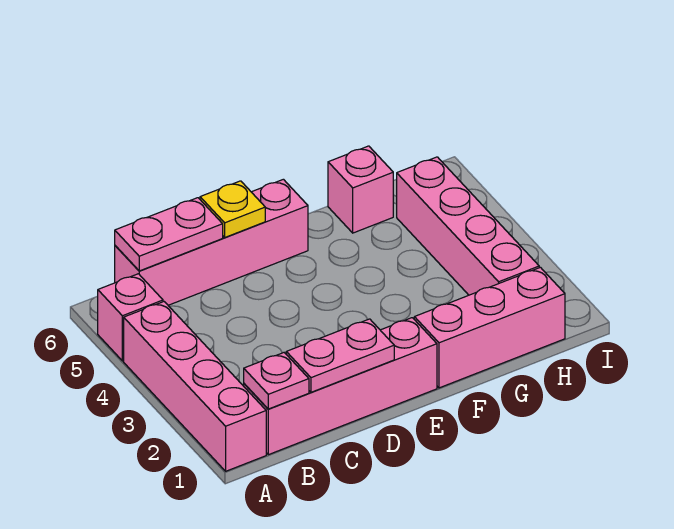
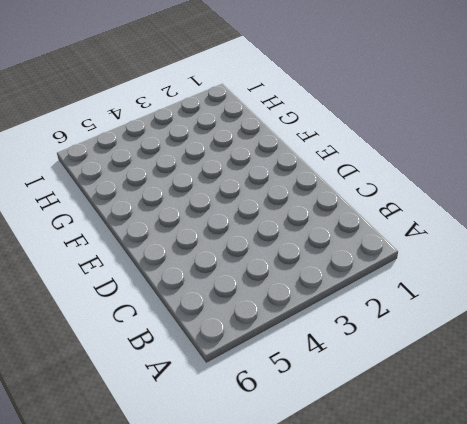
none -> pink 1x4 brick [124,302,266,471]
none -> pink 1x1 brick [98,274,163,361]

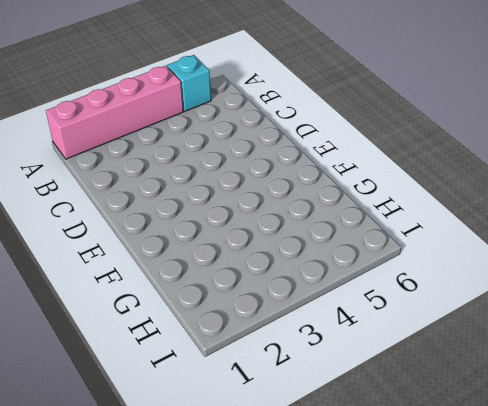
cyan 1x1 brick [167,55,211,111] -> pink 1x1 brick [98,274,163,361]
none -> pink 1x4 brick [244,318,437,455]
none -> pink 1x4 brick [115,179,308,305]

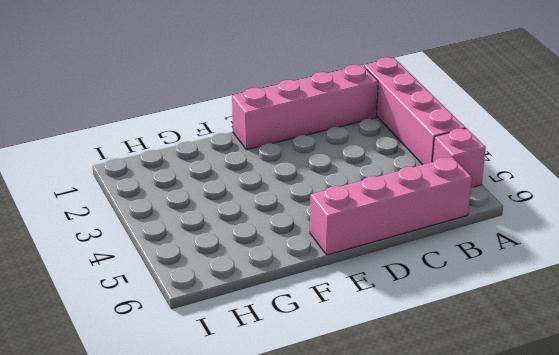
none -> pink 1x3 brick [414,267,565,388]
none -> pink 1x1 brick [328,146,393,233]

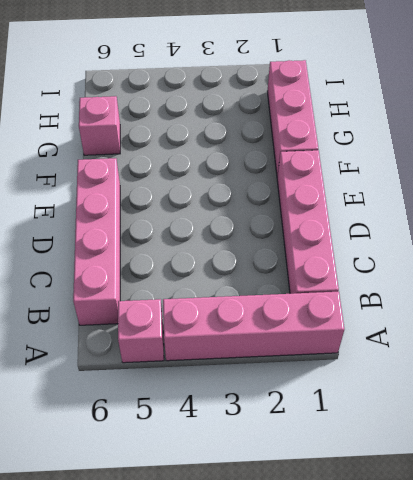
none -> pink 1x4 brick [397,157,539,295]
none -> pink 1x1 plate [244,353,309,409]

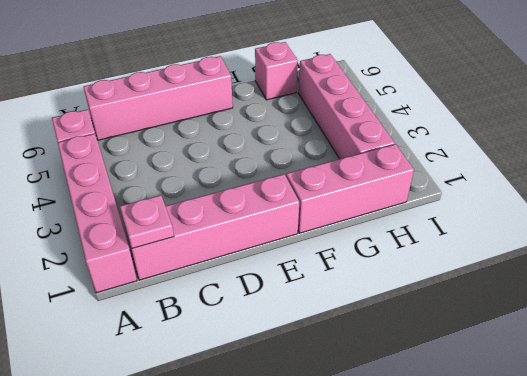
none -> pink 1x2 plate [115,198,223,271]
none -> pink 1x2 plate [286,319,394,392]

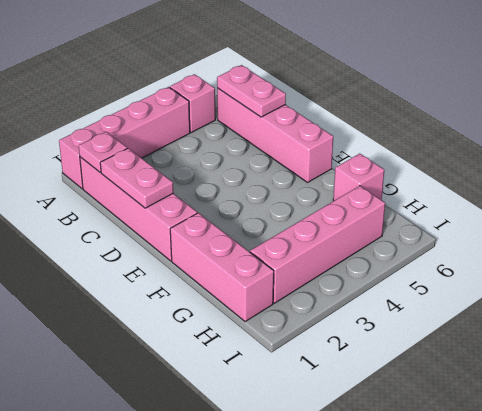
none -> yellow 1x1 plate [200,181,265,237]

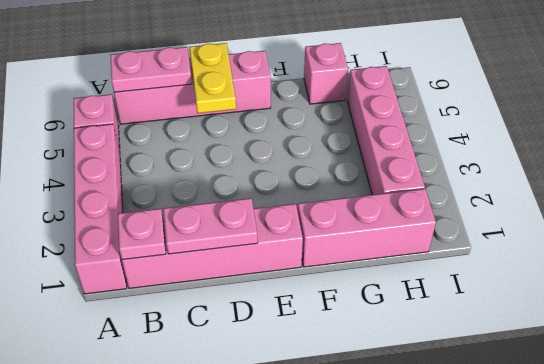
yellow 1x2 plate [190,43,236,113] -> yellow 1x1 plate [200,181,265,237]

